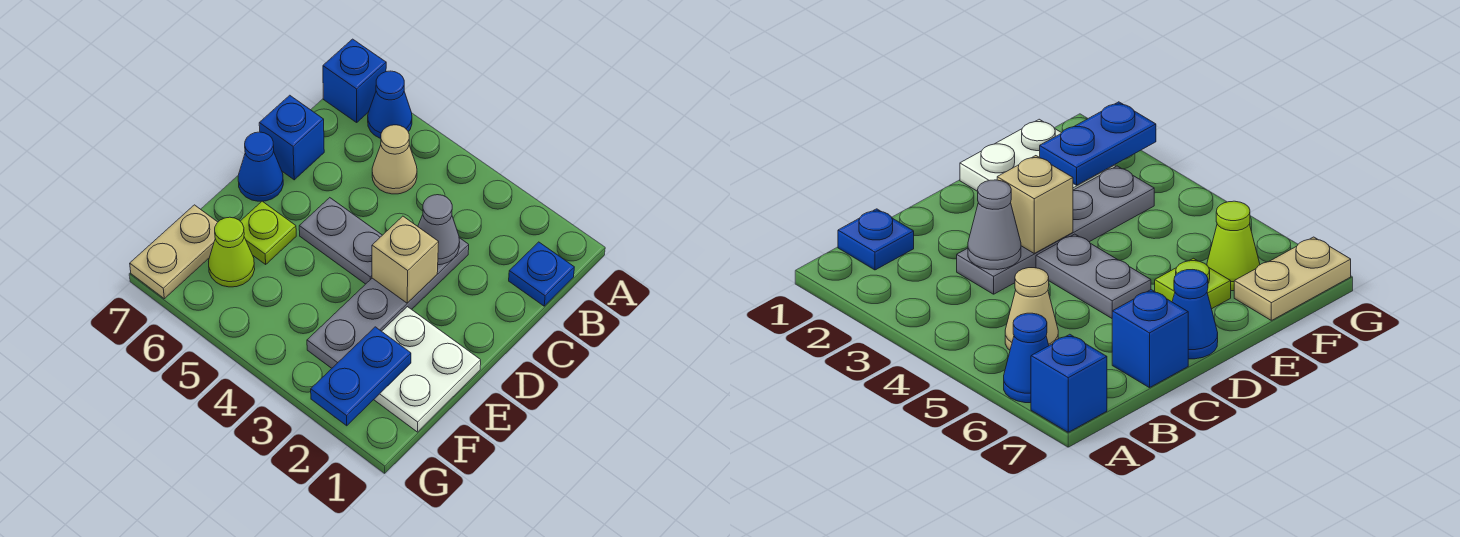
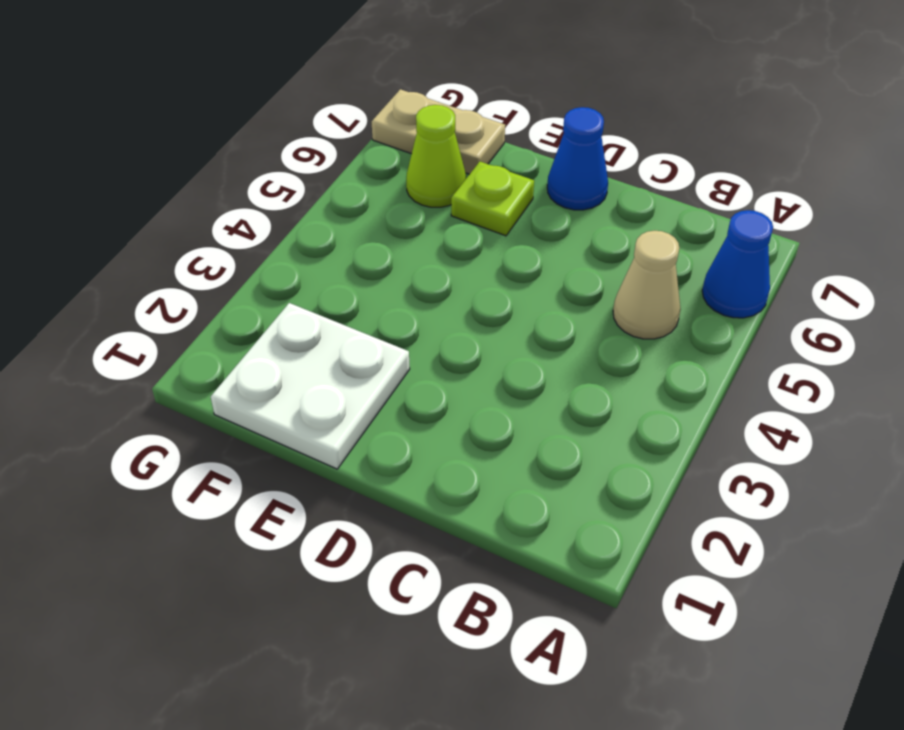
none -> blue 1x1 brick [323,39,386,122]
none -> blue 1x1 plate [509,242,574,306]
none -> grey 1x4 plate [307,238,469,368]

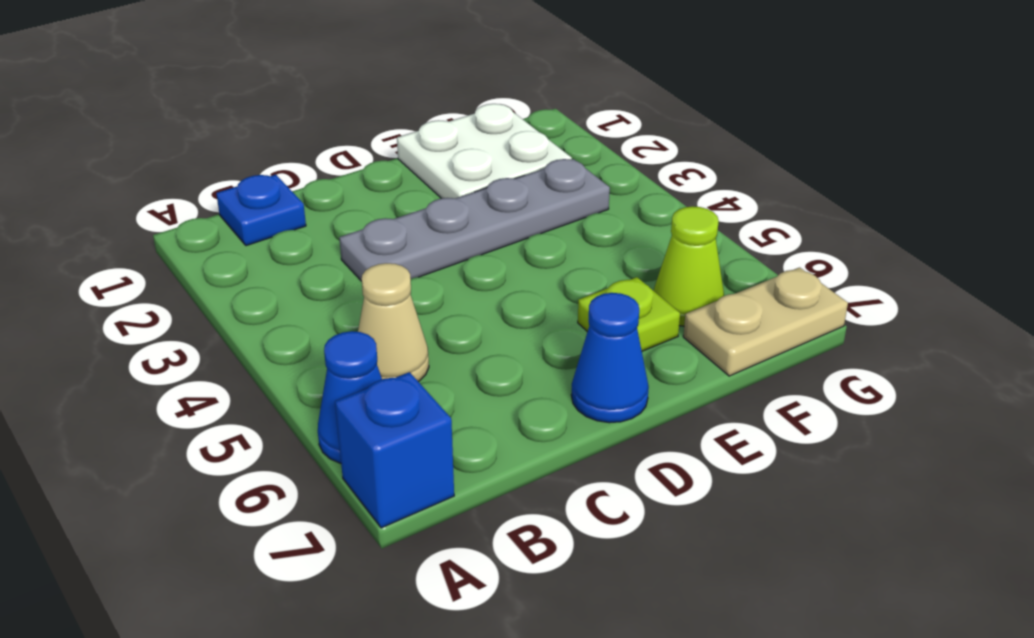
none -> blue 1x1 brick [259,95,324,180]
none -> grey 1x2 plate [299,198,382,284]
none -> grey 1x1 cone [418,195,460,265]

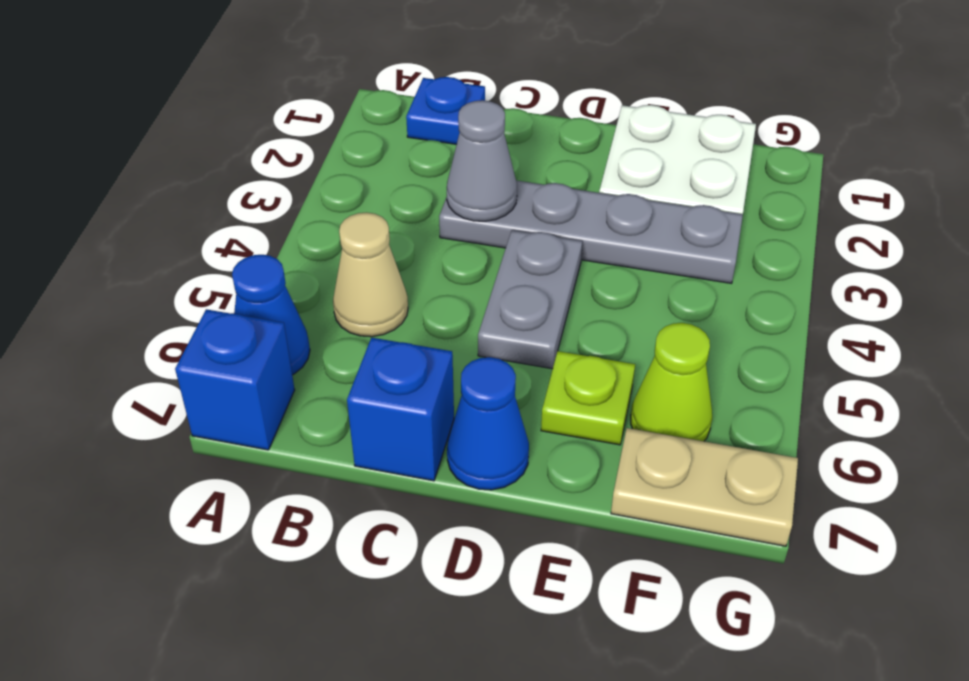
none -> tan 1x1 brick [372,216,439,303]
none -> blue 1x2 plate [311,327,411,426]

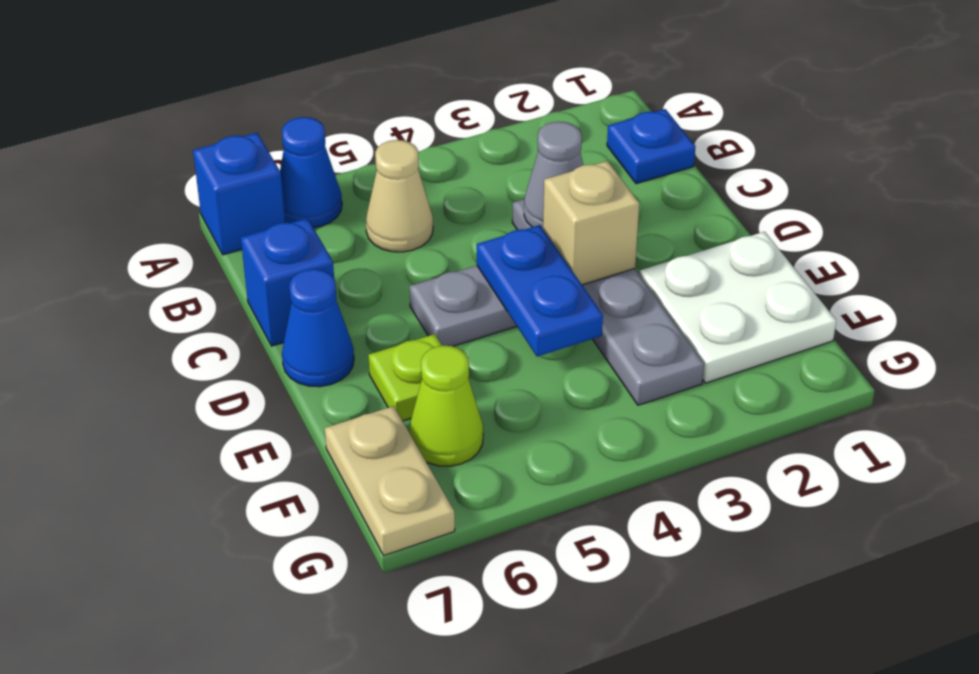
blue 1x2 plate [477,225,603,357] -> blue 1x2 plate moved to [311,327,411,426]

